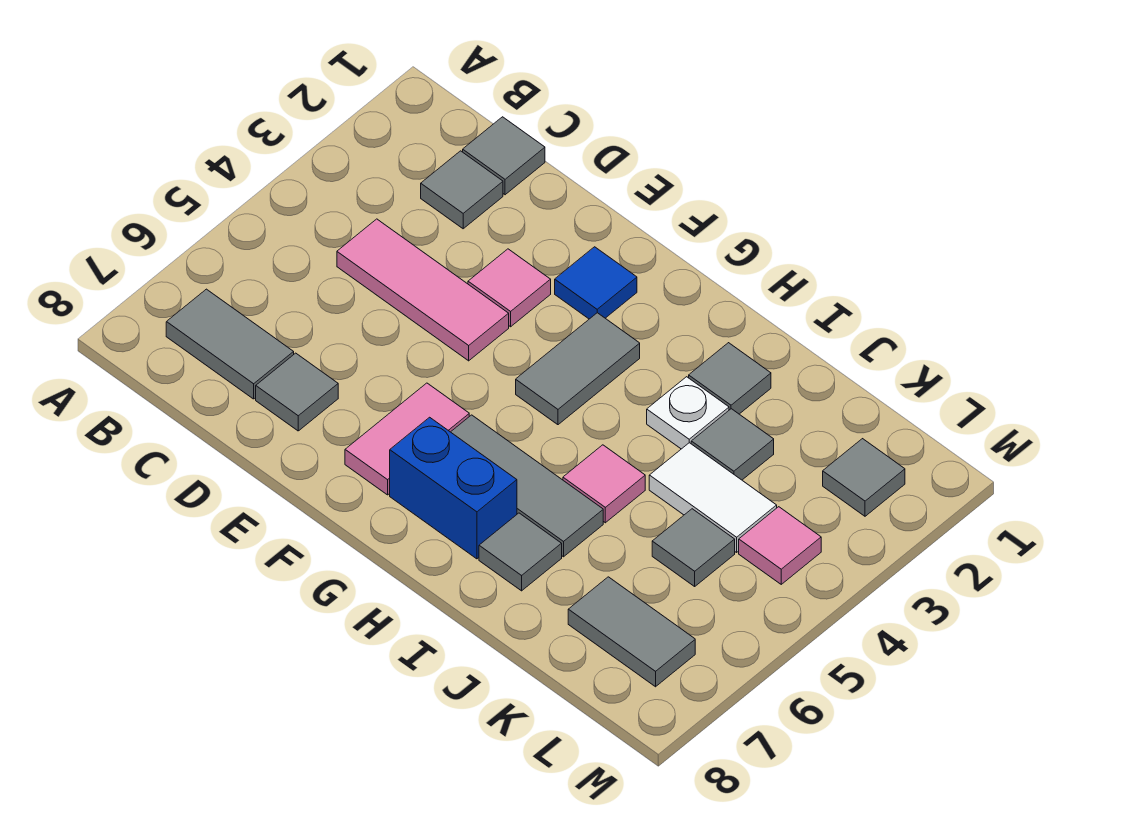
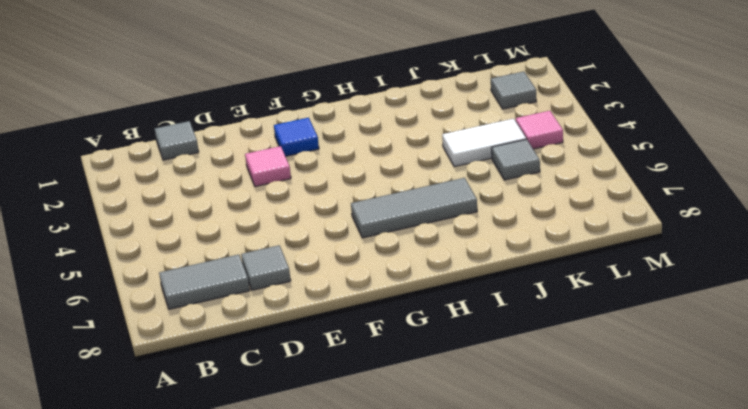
none -> grey 1x1 tile [421,151,503,229]
none -> pink 1x3 tile [337,219,509,361]
none -> pink 1x2 tile [345,383,469,495]

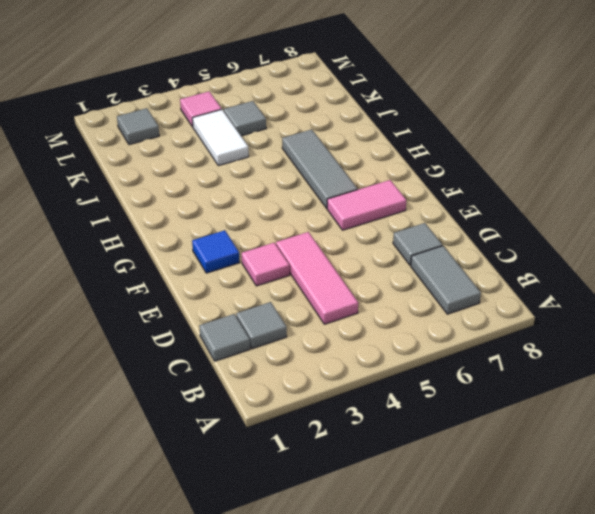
none -> grey 1x2 tile [516,313,640,425]
none -> blue 1x2 brick [390,417,517,559]
none -> grey 1x1 tile [689,343,771,414]

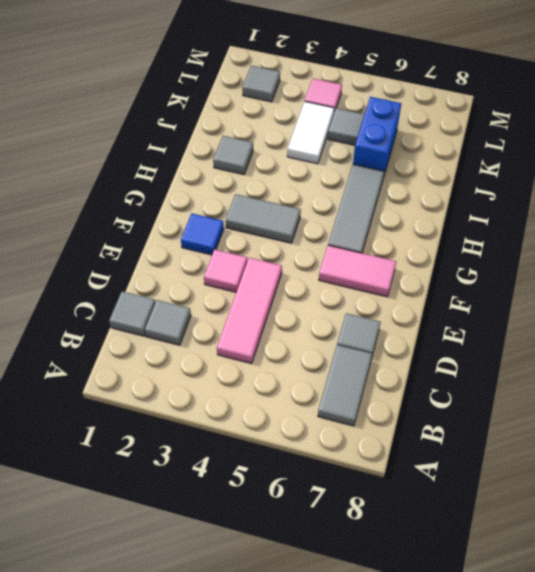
blue 1x2 brick [353,97,401,175] -> blue 1x2 brick moved to [390,417,517,559]
none -> white 1x1 plate [647,377,729,449]
none -> pink 1x1 tile [563,445,645,523]
none -> grey 1x1 tile [479,513,562,591]

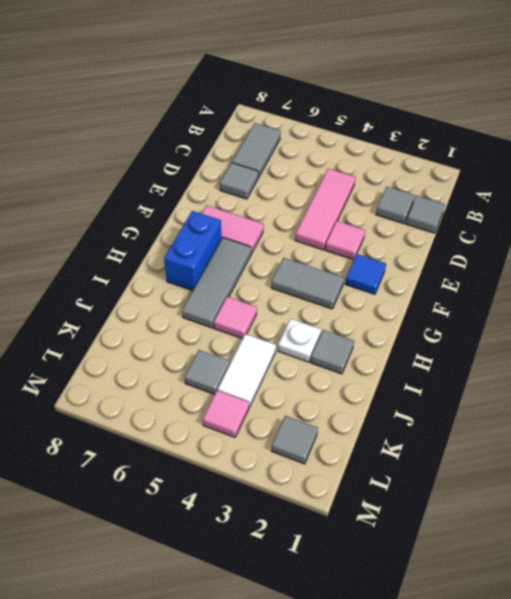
none -> grey 1x1 tile [479,513,562,591]
none -> grey 1x1 tile [691,409,774,480]
none -> grey 1x2 tile [568,577,695,687]

